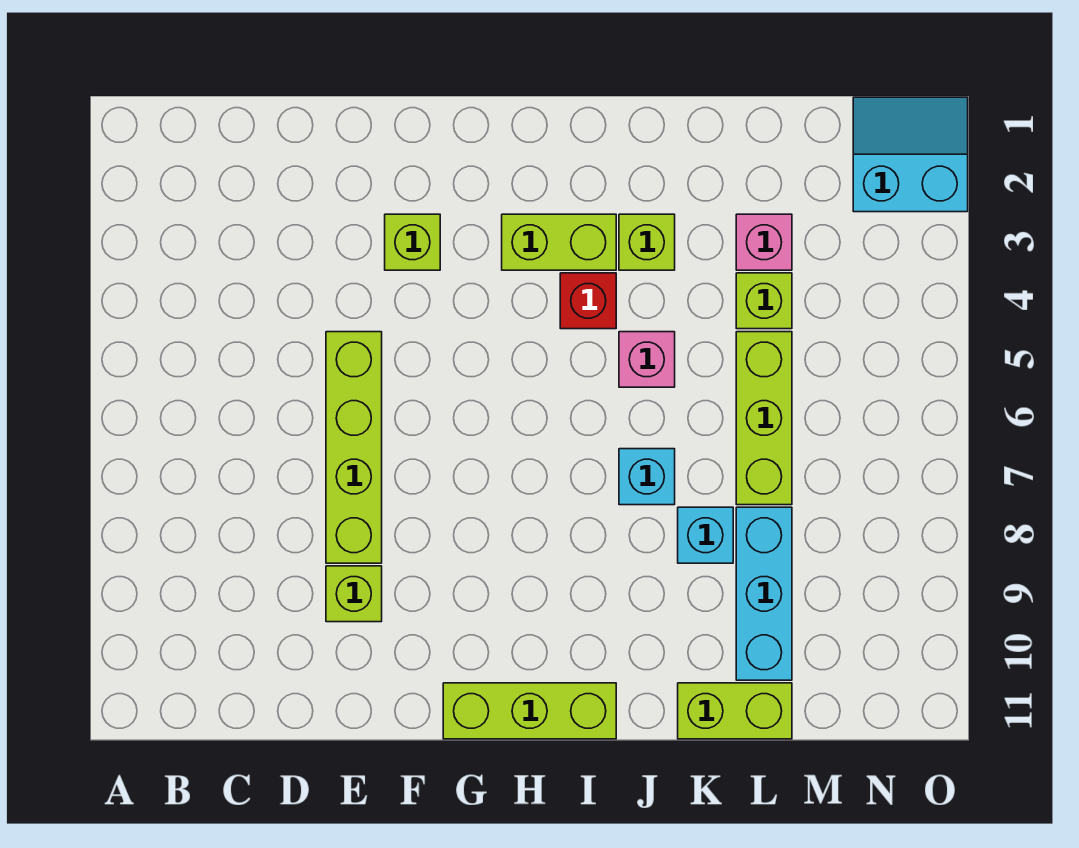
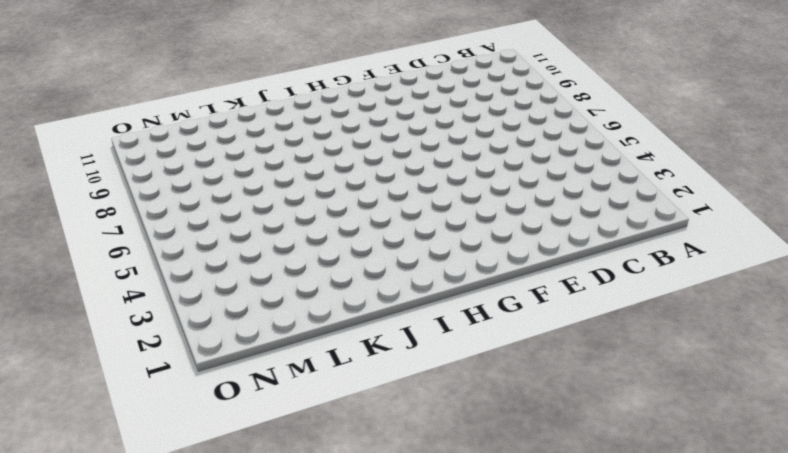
none -> lime 1x4 brick [326,332,382,563]
none -> lime 1x1 brick [326,566,382,622]
none -> lime 1x1 brick [385,214,440,270]

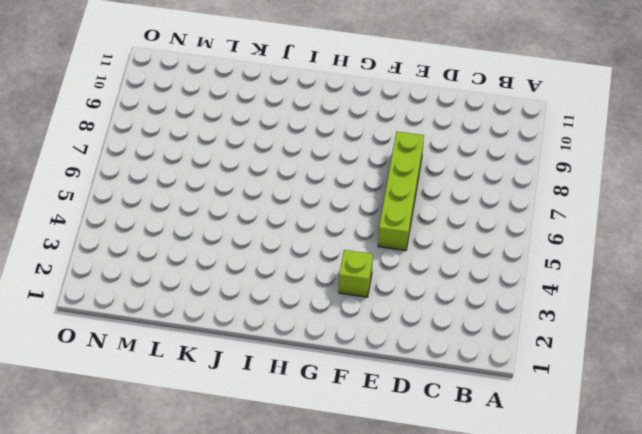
none -> lime 1x1 brick [326,566,382,622]
none -> lime 1x3 brick [443,683,616,739]
none -> lime 1x2 brick [502,214,616,270]

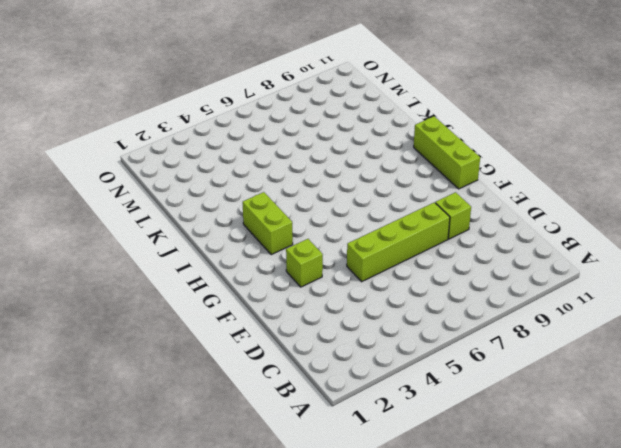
none -> red 1x1 brick [560,273,616,329]
none -> lime 1x1 brick [619,214,675,270]
none -> pink 1x1 brick [619,332,675,387]

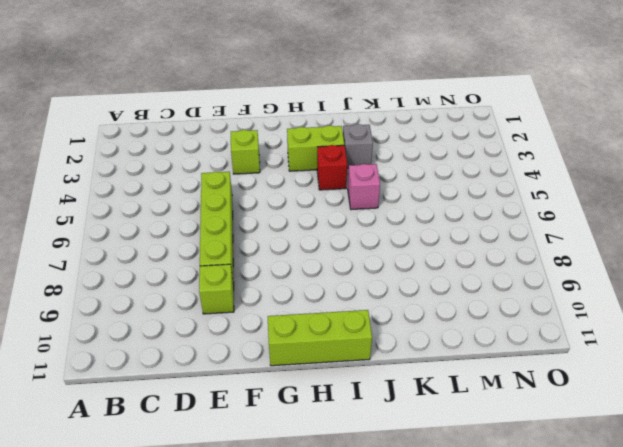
grey 1x1 brick [343,124,373,168] -> lime 1x1 brick [619,214,675,270]
none -> cyan 1x1 brick [619,449,675,505]
none -> cyan 1x1 brick [678,507,733,563]
none -> lime 1x2 brick [678,683,792,739]

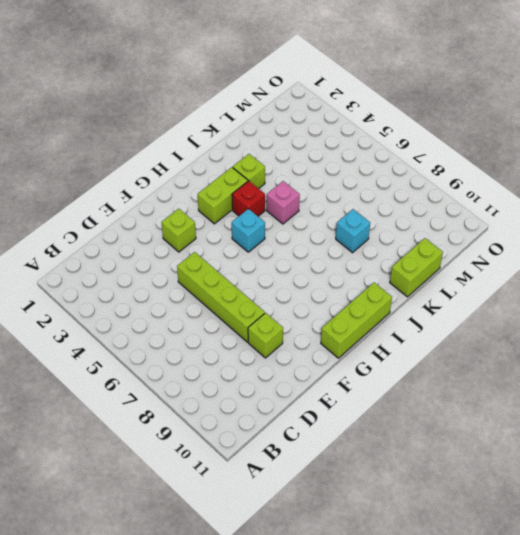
cyan 1x1 brick [232,209,265,252] -> cyan 1x1 brick moved to [619,449,675,505]
none -> pink 1x1 brick [736,214,792,270]
none -> lime 1x1 brick [736,273,792,329]
none -> lime 1x3 brick [736,332,792,505]

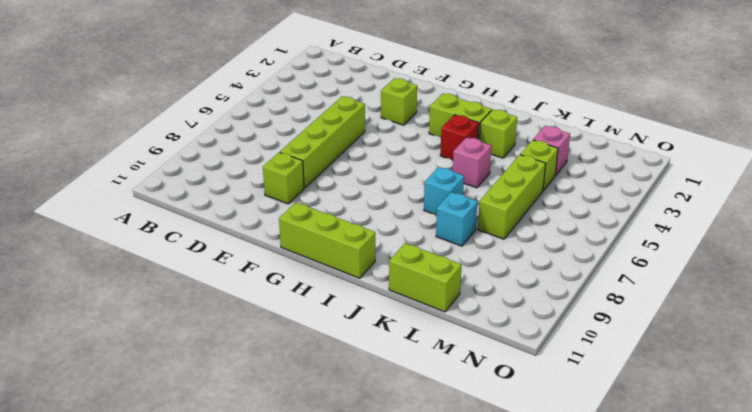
none -> cyan 1x3 brick [736,507,792,680]
none -> cyan 2x2 slope [853,97,968,212]

